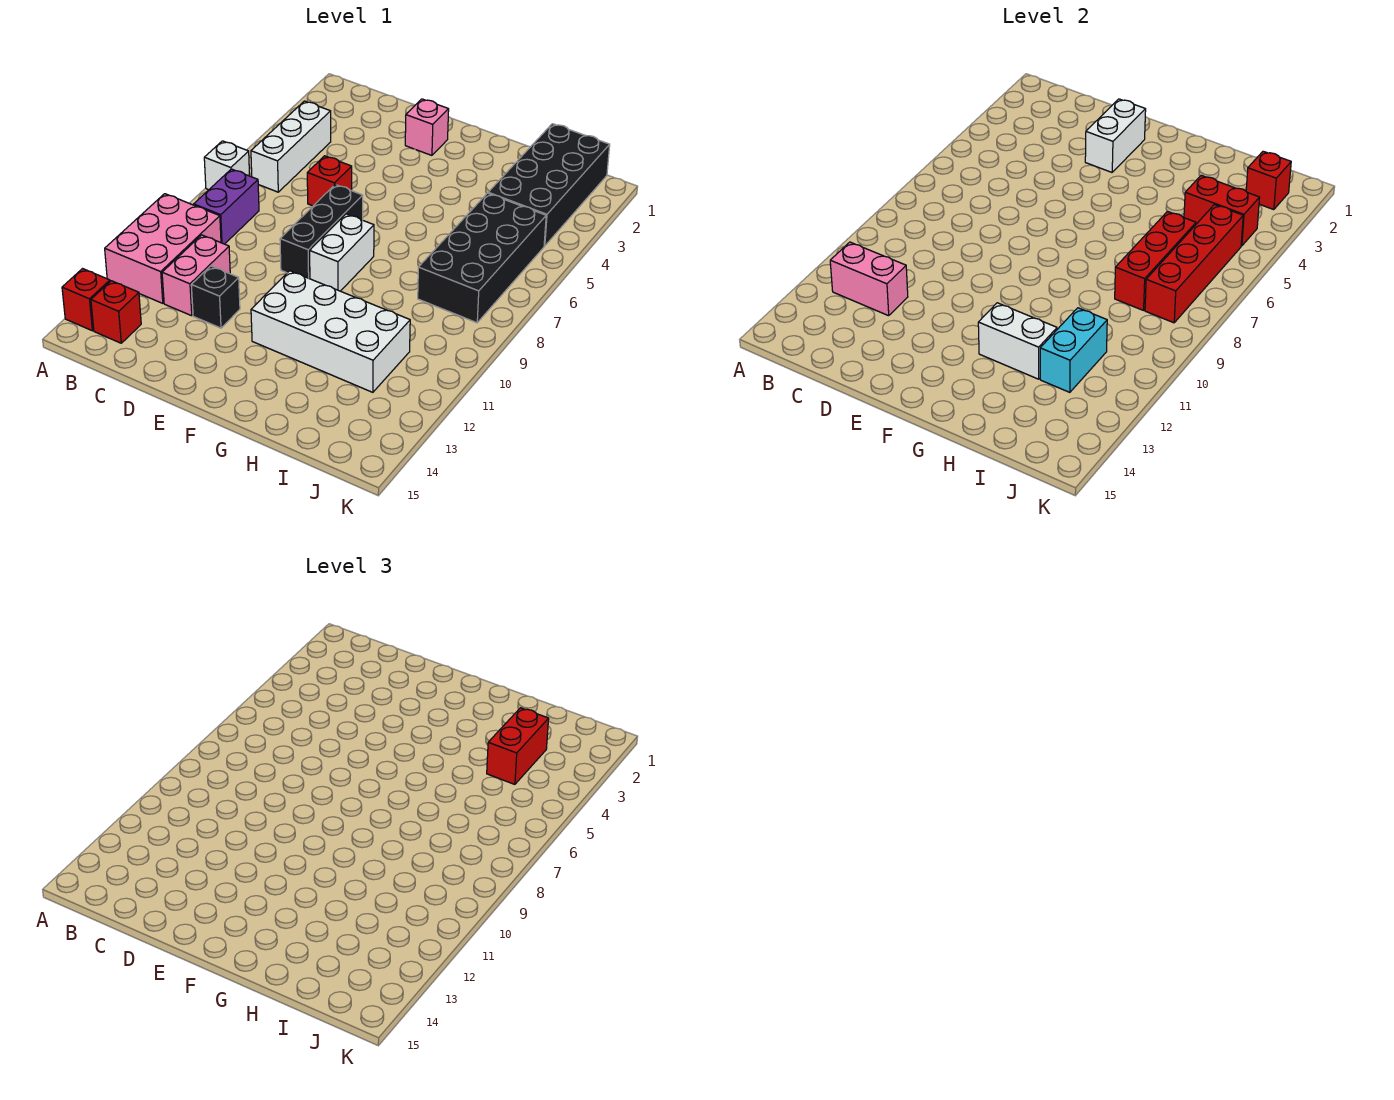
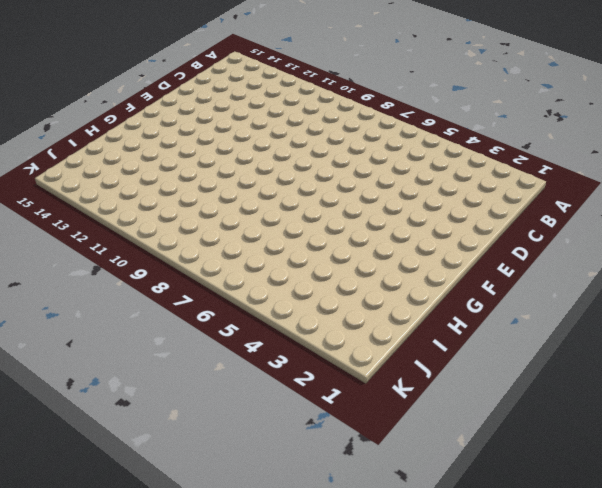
none -> white 1x1 brick [204,141,250,190]
none -> pink 2x3 brick [105,194,221,303]
none -> red 1x1 brick [62,269,110,331]

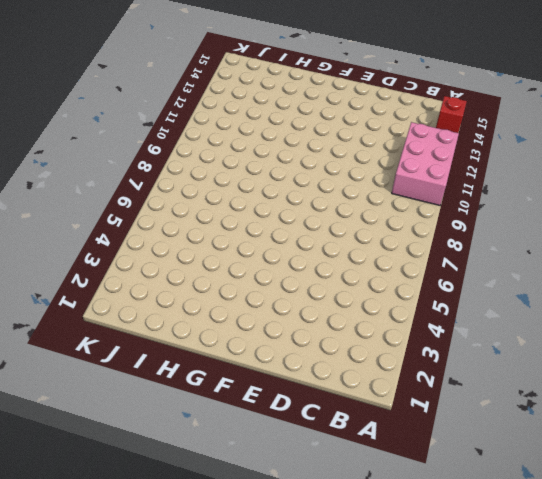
none -> white 1x1 brick [204,141,250,190]
none -> white 1x3 brick [251,101,331,192]
none -> purple 1x2 brick [194,169,259,244]

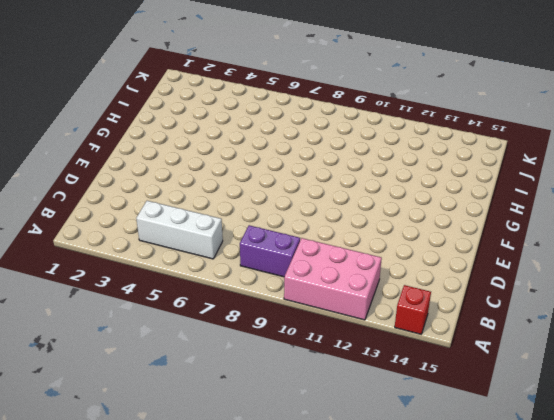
none -> white 1x1 brick [204,141,250,190]
none -> red 1x1 brick [91,281,141,343]
none -> pink 1x2 brick [162,235,230,316]

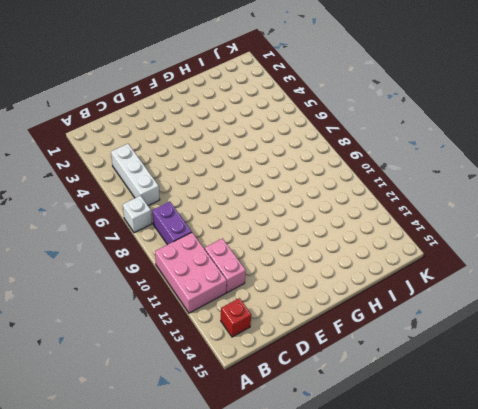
none -> red 1x1 brick [62,269,110,331]
none -> red 1x1 brick [307,156,352,206]
none -> black 1x1 brick [191,266,240,328]

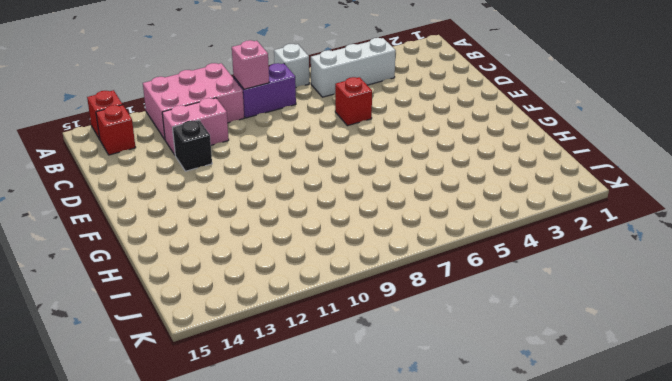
pink 1x1 brick [232,40,269,89] -> pink 1x1 brick moved to [405,99,449,155]
none -> black 1x3 brick [280,185,363,279]
none -> white 1x2 brick [310,214,374,291]
none -> white 2x4 brick [251,271,410,392]

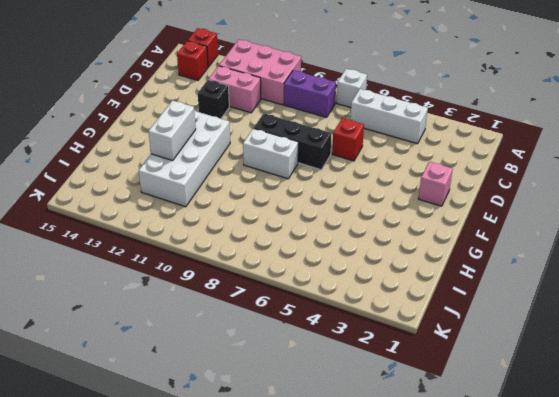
none -> black 2x4 brick [488,124,610,246]
none -> black 2x4 brick [418,193,546,323]
none -> pink 1x2 brick [830,242,908,316]

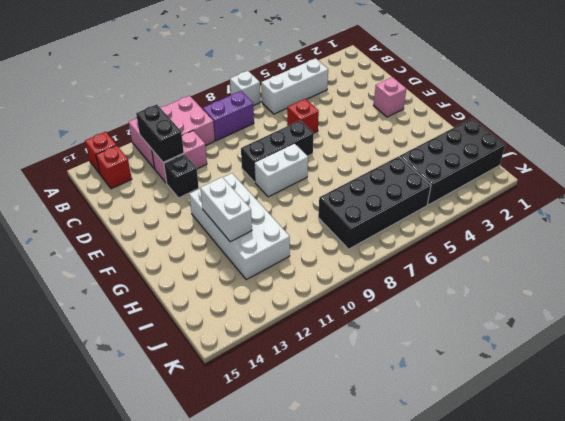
black 1x2 brick [136,104,184,162] -> pink 1x2 brick [830,242,908,316]
none -> white 1x2 brick [1085,99,1146,172]
none -> red 1x2 brick [1184,175,1260,246]
none -> red 1x3 brick [1115,212,1196,310]

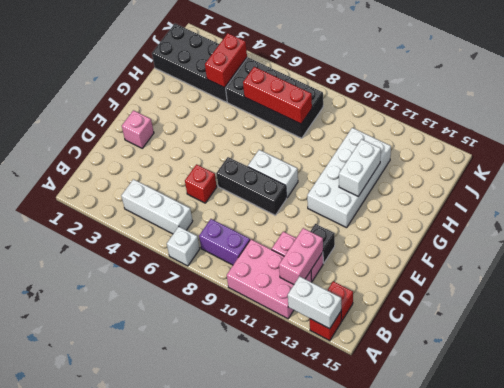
white 1x2 brick [288,276,341,329] -> white 1x2 brick moved to [1085,99,1146,172]
none -> cyan 1x2 brick [1040,308,1107,392]
none -> red 1x1 brick [1246,151,1291,210]
none -> red 1x4 brick [1145,205,1243,323]

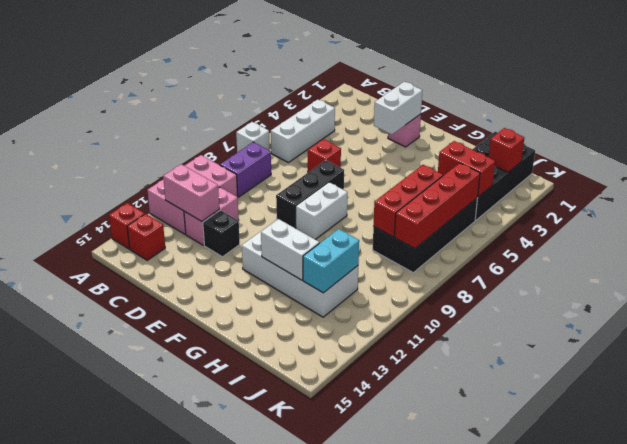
none -> red 1x2 brick [487,708,549,784]

